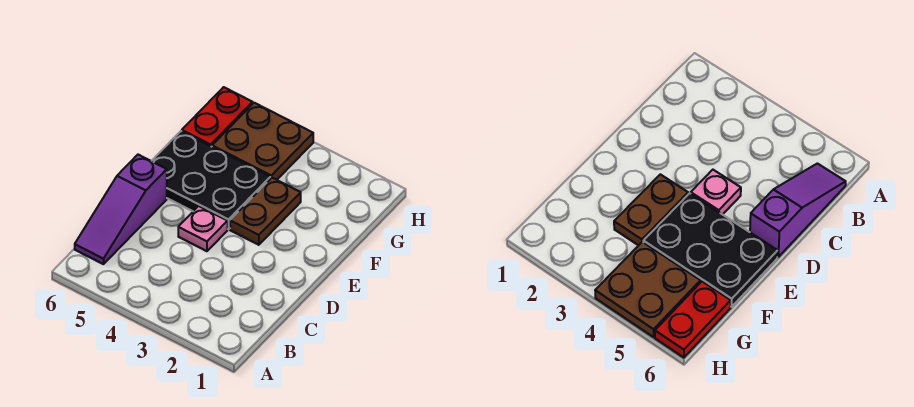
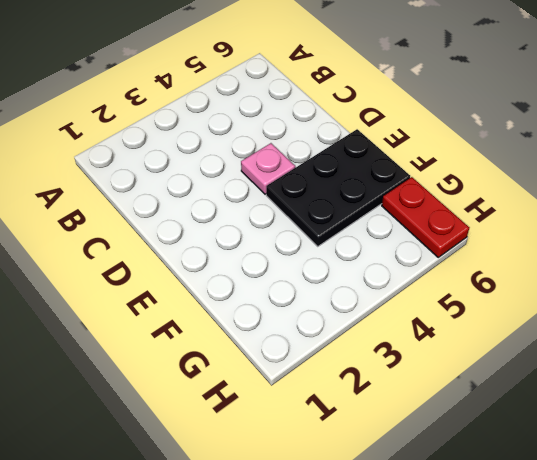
none -> purple 1x3 slope [75,155,167,264]
none -> brown 1x2 plate [230,178,301,245]

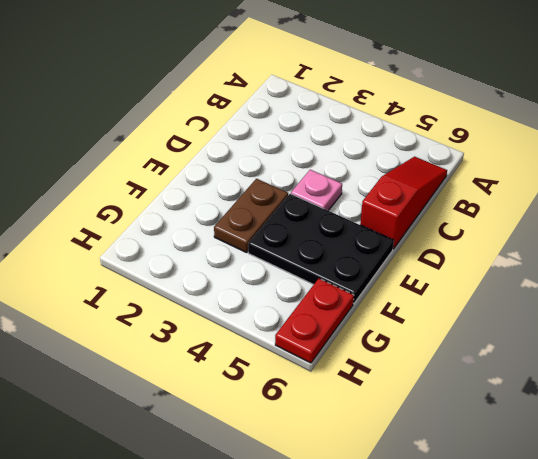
red 1x3 slope [360,157,447,249] -> purple 1x3 slope [75,155,167,264]
none -> brown 2x2 plate [212,103,313,180]

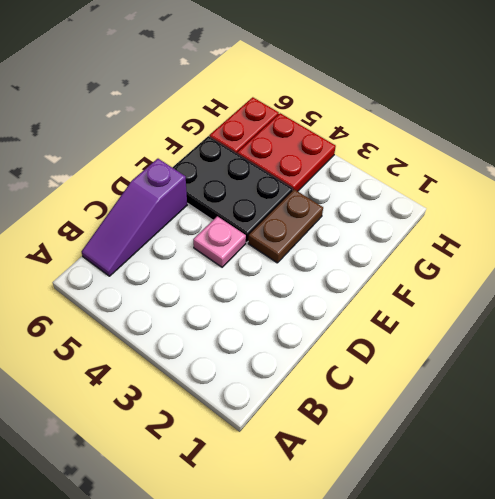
red 2x2 plate [237,113,336,191] -> brown 2x2 plate [212,103,313,180]

